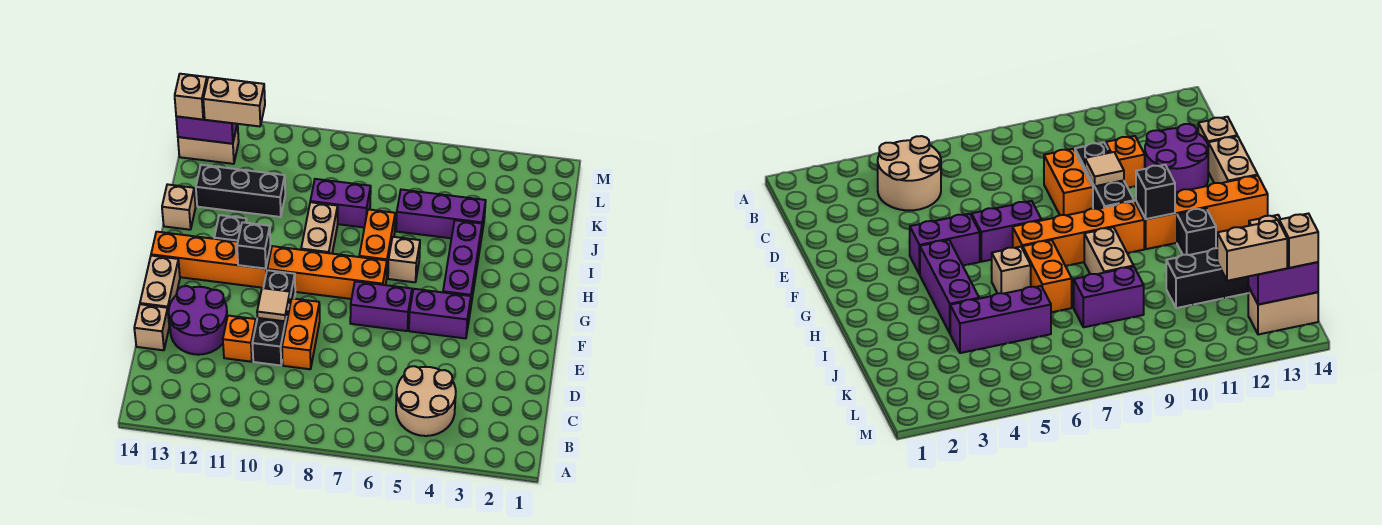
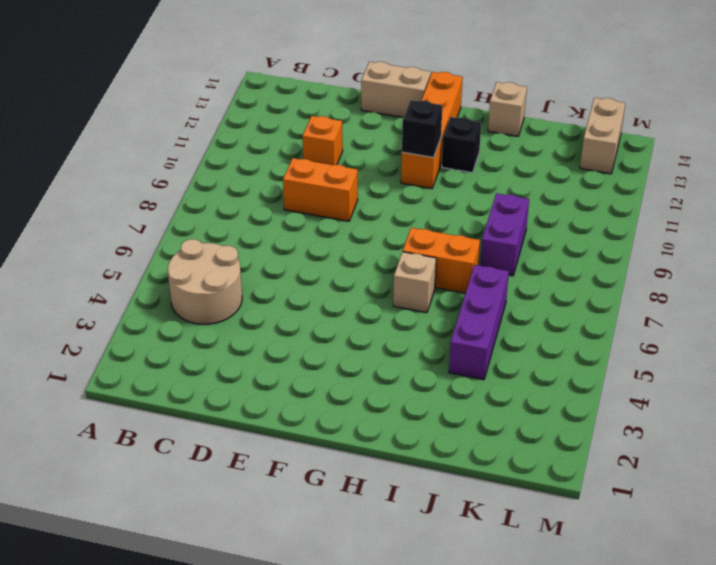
none -> black 1x3 brick [252,270,295,365]
none -> purple 2x2 round brick [169,286,227,355]
none -> tan 1x1 brick [134,304,169,350]

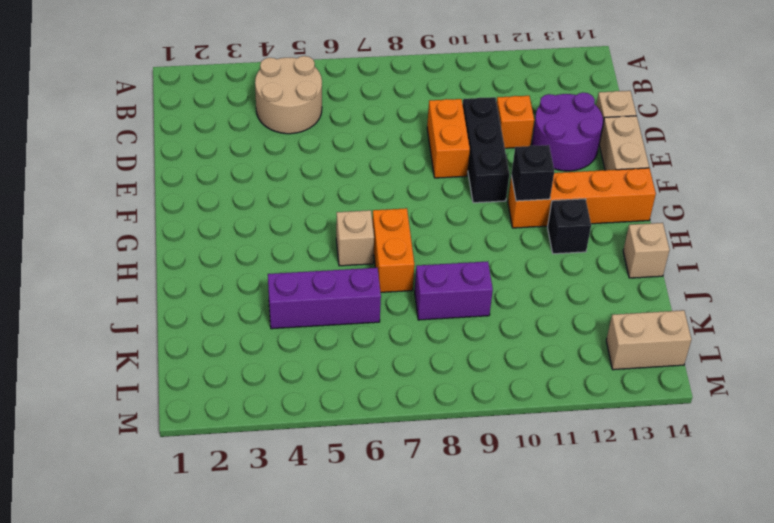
none -> purple 1x2 brick [409,289,471,339]
none -> purple 1x2 brick [350,281,412,331]
none -> purple 1x3 brick [443,220,482,310]

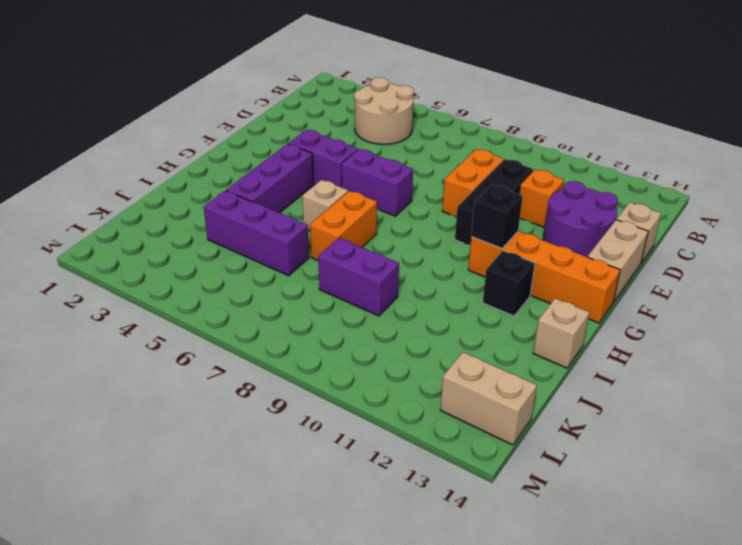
none -> orange 1x4 brick [267,246,387,299]
none -> tan 1x2 brick [301,202,338,254]
none -> black 1x3 brick [196,165,285,217]

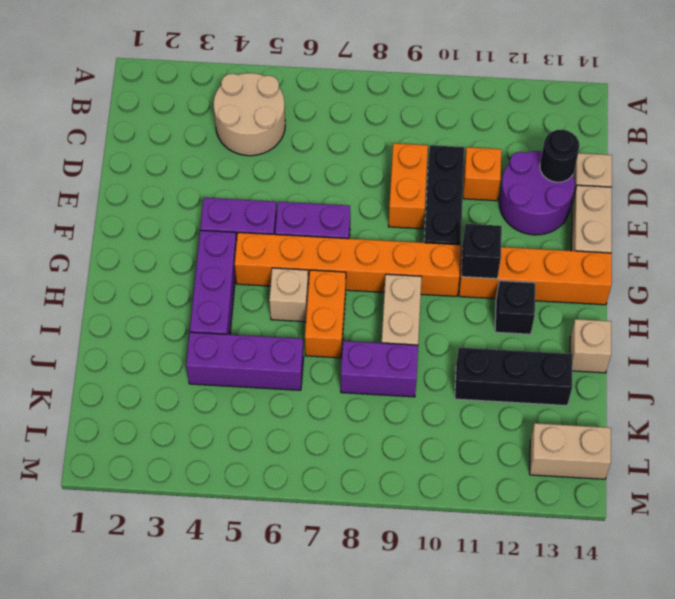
black 1x1 round brick [540,130,580,182] -> none
orange 1x6 brick [235,233,461,296] -> orange 1x4 brick [267,246,387,299]
none -> tan 1x1 tile [257,288,290,321]
none -> purple 1x2 brick [176,116,237,144]
none -> tan 1x2 brick [203,77,265,126]

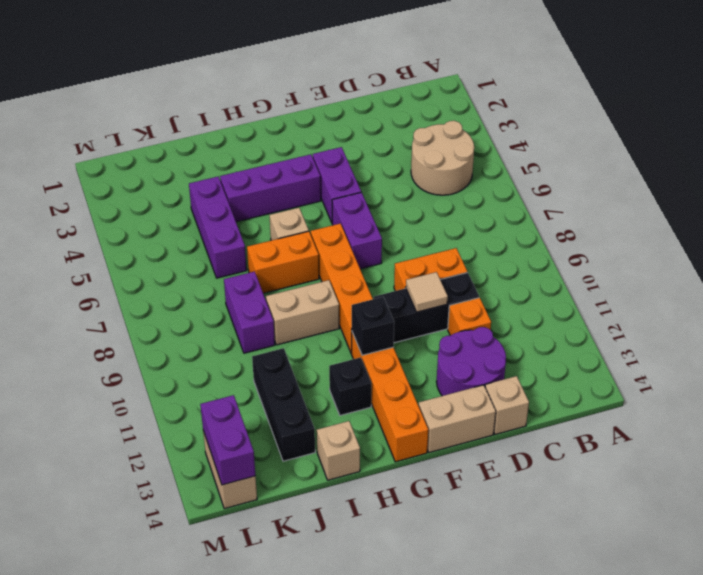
none -> tan 1x2 brick [203,77,265,126]
none -> tan 1x1 brick [175,74,207,120]

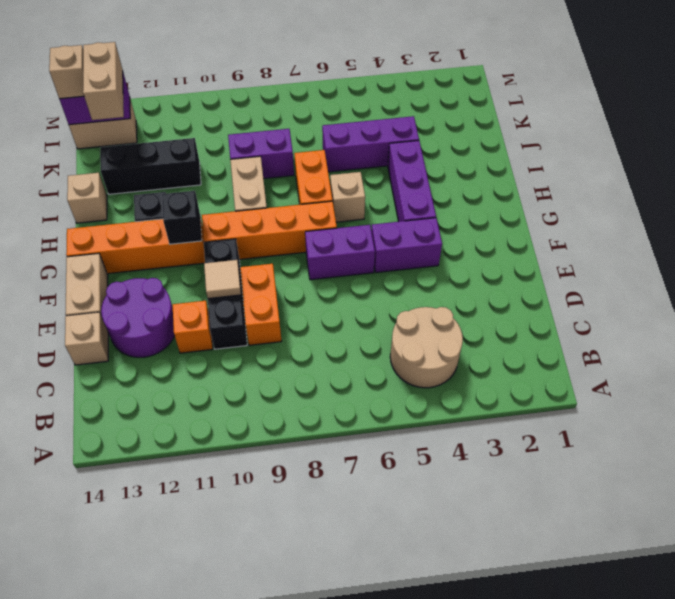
tan 1x2 brick [83,42,124,120] -> tan 1x2 brick turned to [203,77,265,126]

